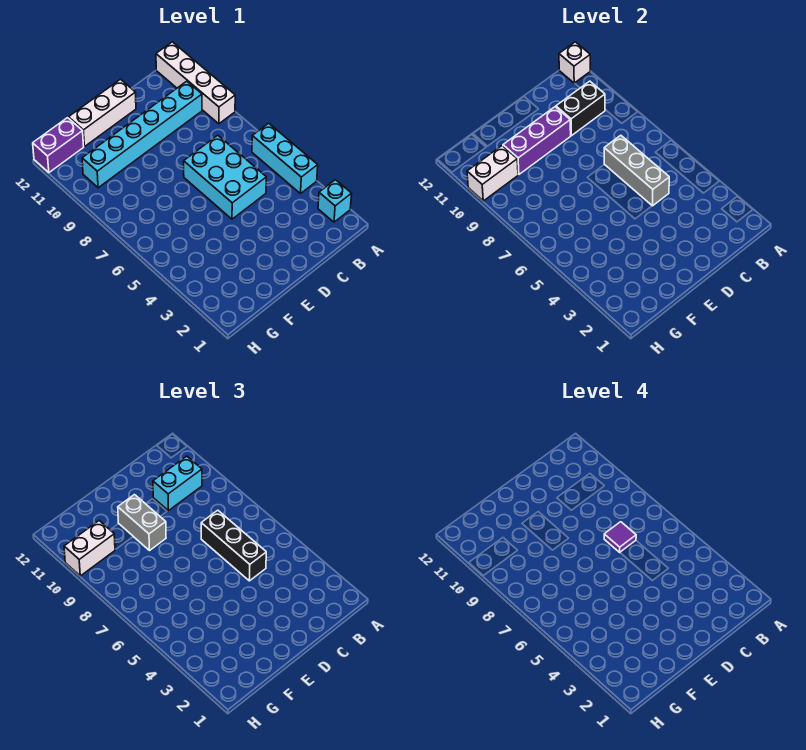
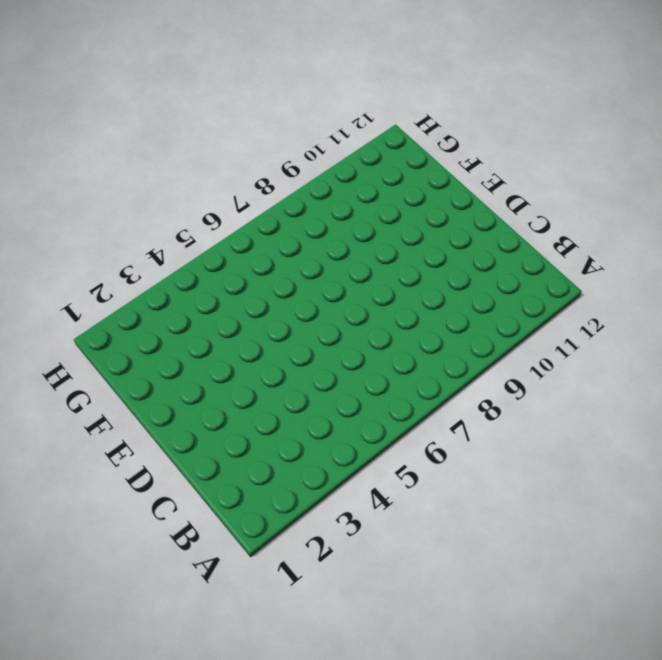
none -> cyan 1x1 brick [318,180,352,222]
none -> cyan 1x3 brick [252,123,318,194]
none -> white 1x4 brick [156,42,235,124]

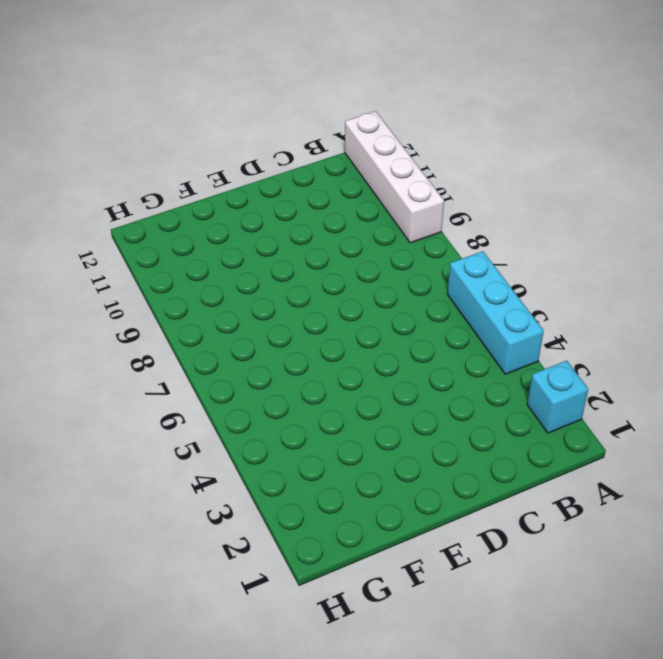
none -> cyan 1x6 brick [82,81,202,188]
none -> cyan 2x3 brick [184,135,266,219]
none -> white 1x3 brick [69,79,136,147]

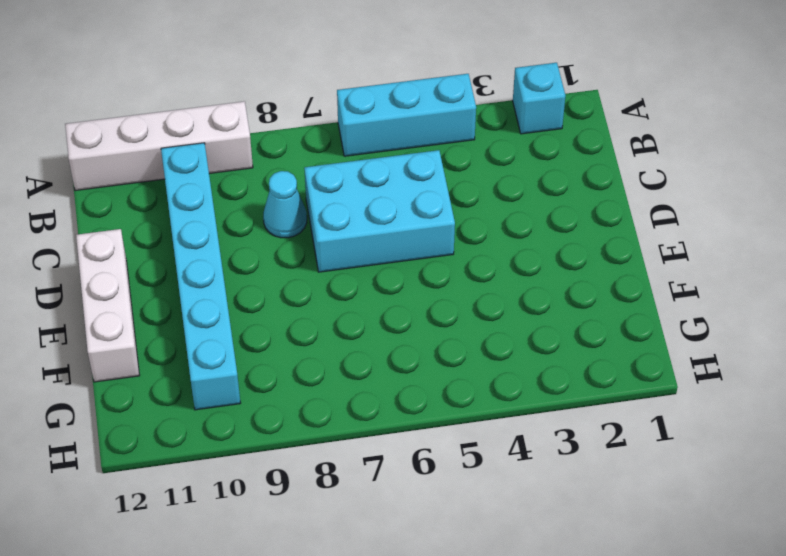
cyan 1x1 cone [263,171,307,238] -> none
none -> purple 1x2 brick [33,118,84,173]
none -> white 1x1 brick [559,42,590,83]
none -> black 1x2 brick [556,81,605,136]

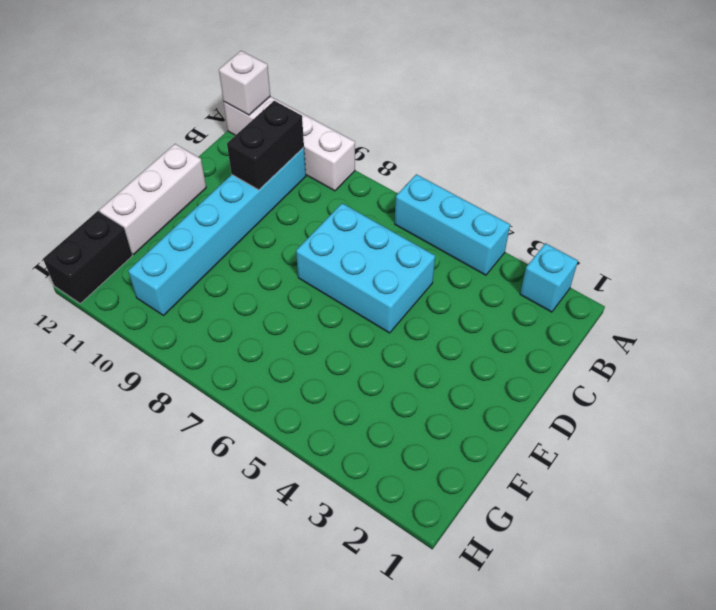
black 1x2 brick [43,211,132,304] -> purple 1x2 brick [33,118,84,173]
none -> grey 1x3 brick [604,135,669,206]
none -> purple 1x3 brick [503,107,571,174]
none -> white 1x2 brick [467,146,518,201]

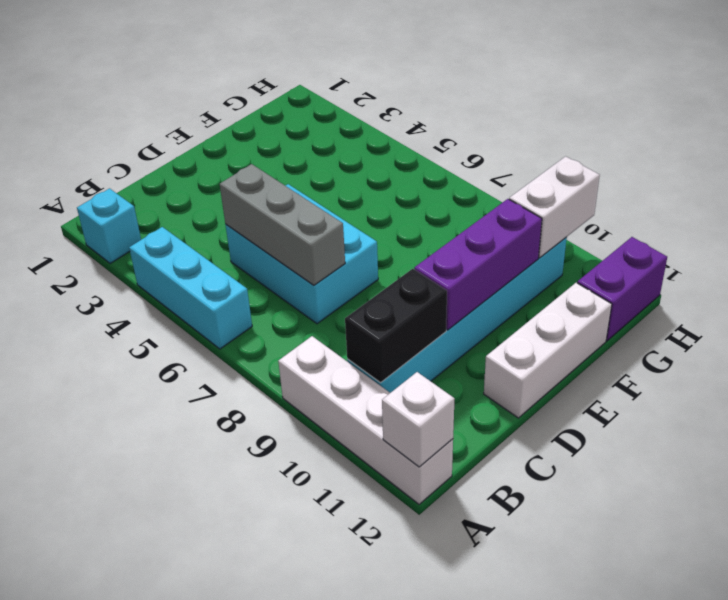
none -> cyan 1x2 brick [153,456,202,511]
none -> black 1x3 brick [201,510,266,581]
none -> grey 1x2 brick [118,495,166,551]

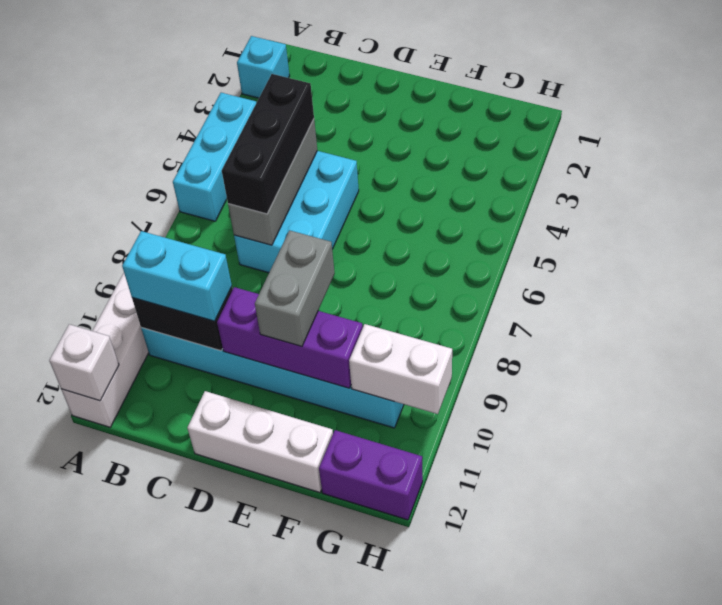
none -> white 1x2 brick [64,521,115,576]
none -> purple 1x1 tile [604,522,636,552]

